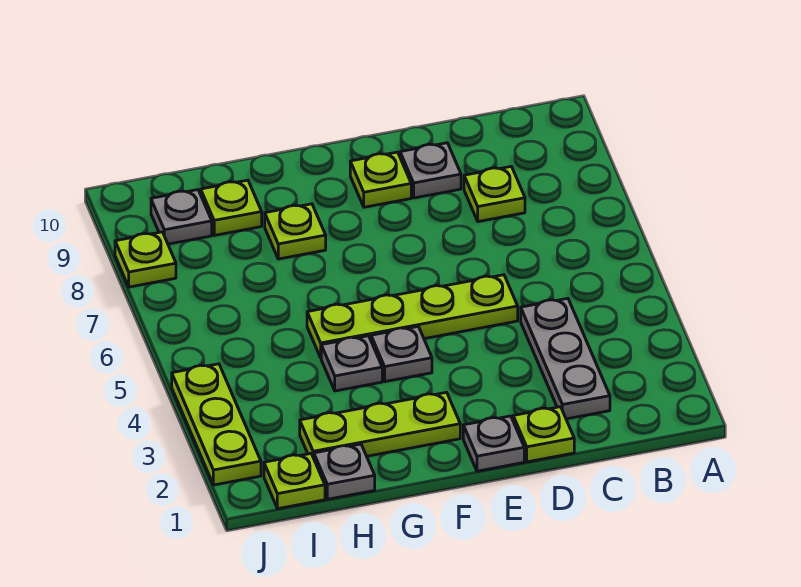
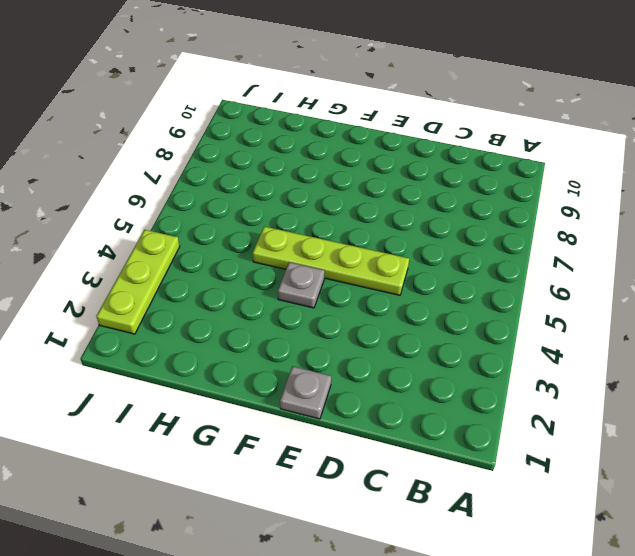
none -> grey 1x3 plate [521,298,610,419]
none -> lime 1x1 plate [464,166,525,222]
none -> lime 1x1 plate [513,407,574,462]

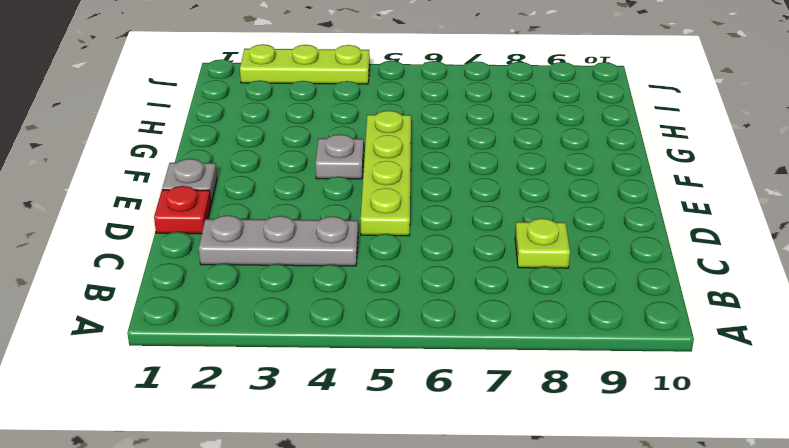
red 1x1 plate [154,186,211,234] -> lime 1x1 plate [513,407,574,462]
none -> grey 1x1 plate [400,143,461,198]
none -> lime 1x1 plate [350,152,411,207]
none -> lime 1x3 plate [300,392,460,458]

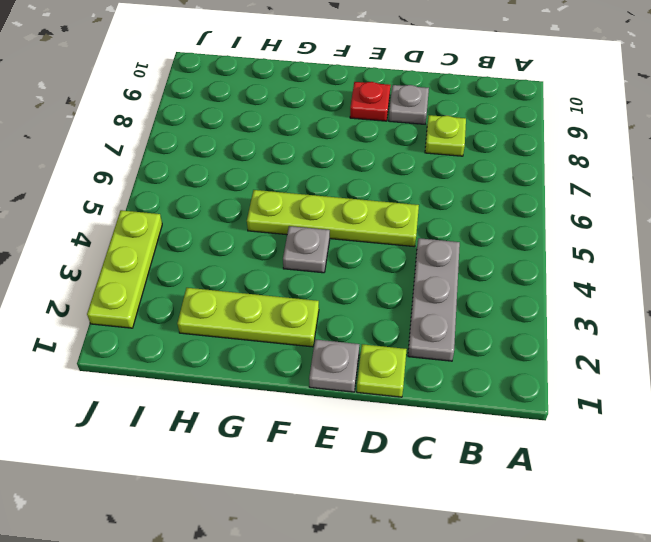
red 1x1 plate [350,82,390,121] -> lime 1x1 plate [350,152,411,207]
none -> grey 1x1 plate [321,336,382,391]
none -> lime 1x1 plate [265,204,326,259]
none -> grey 1x1 plate [314,444,375,499]

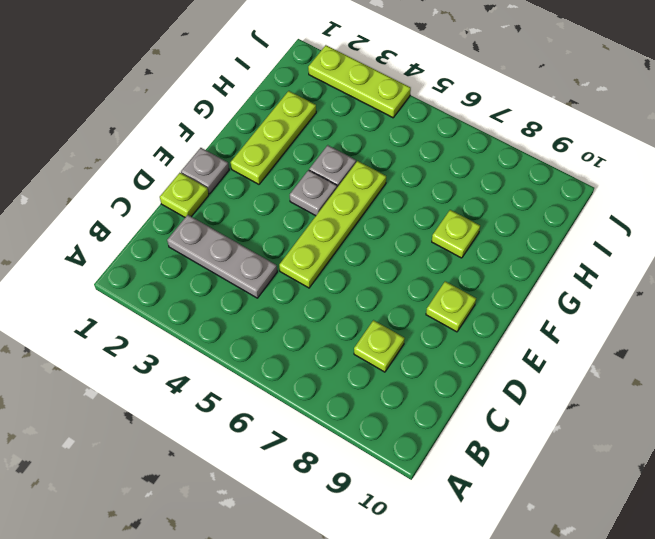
none -> grey 1x1 plate [400,143,461,198]
none -> grey 1x1 plate [314,444,375,499]
none -> lime 1x1 plate [201,180,262,235]

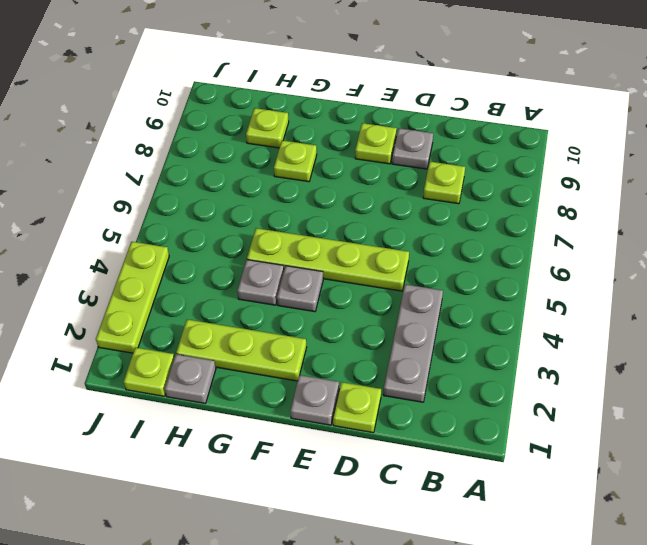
none -> grey 1x1 plate [151,190,212,244]
none -> lime 1x1 plate [115,232,176,287]

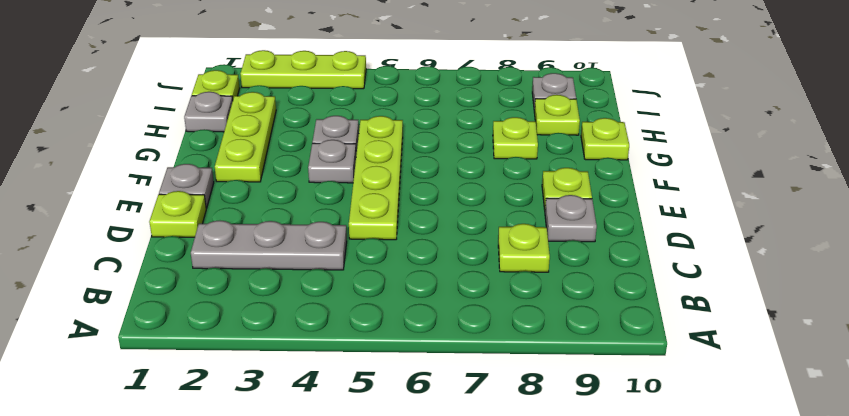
lime 1x1 plate [581,118,629,160] -> lime 1x1 plate moved to [115,232,176,287]

